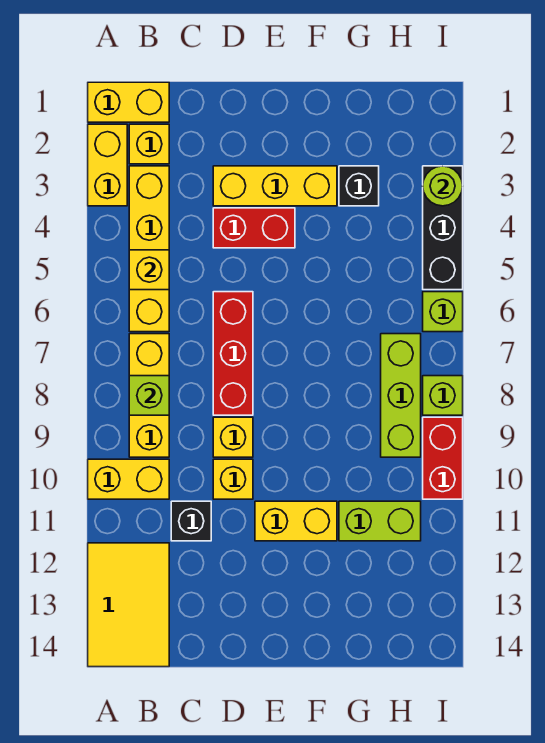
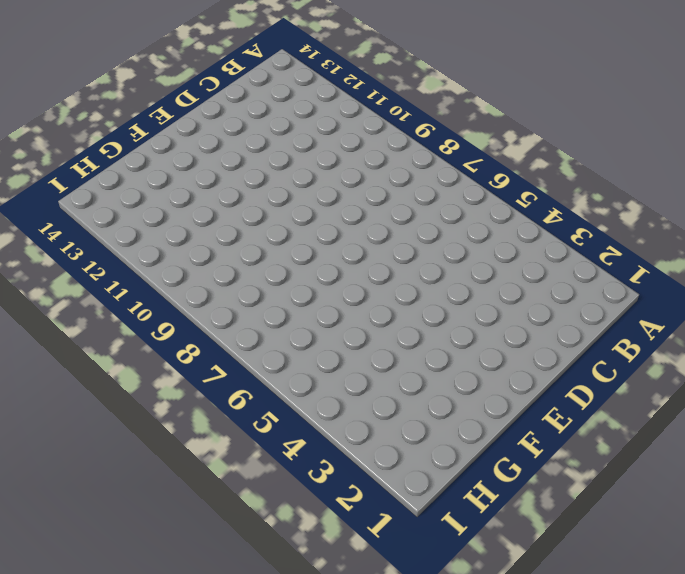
none -> yellow 1x2 brick [88,82,169,122]
none -> yellow 1x2 brick [88,124,127,206]
none -> yellow 1x2 brick [88,459,169,499]

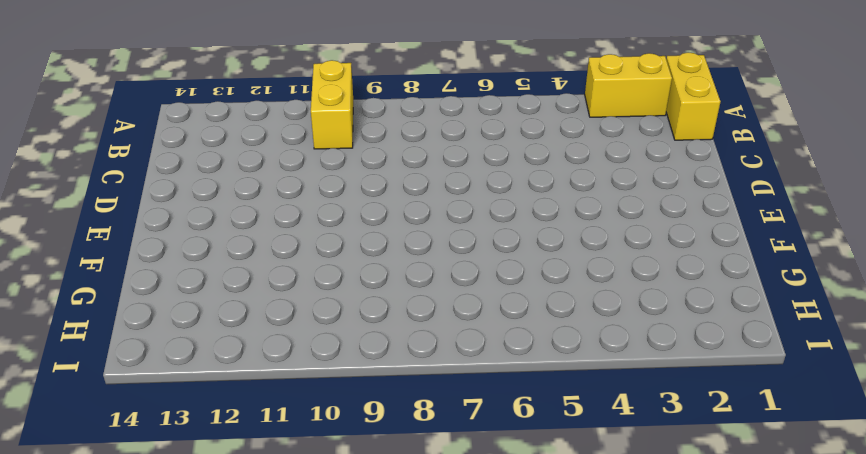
none -> yellow 2x3 tile [88,543,169,667]
none -> yellow 1x1 brick [129,124,169,164]
none -> yellow 1x4 brick [129,166,169,332]

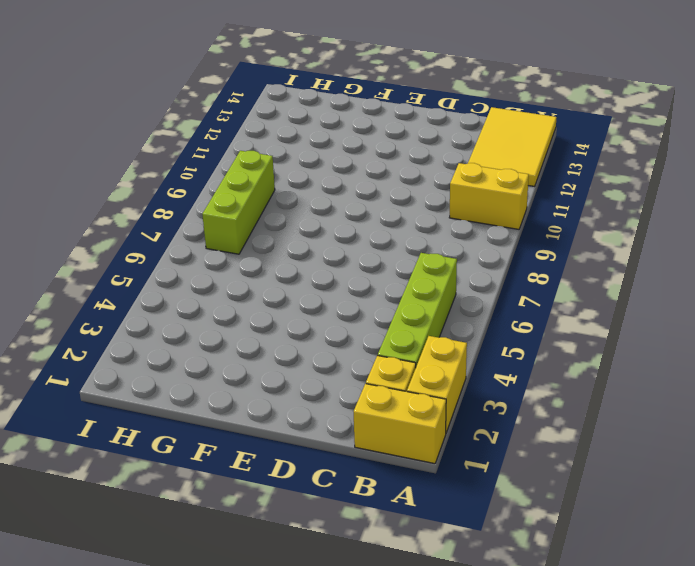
lime 1x4 brick [378,253,457,366] -> yellow 1x4 brick [129,166,169,332]
none -> yellow 1x3 brick [129,334,169,457]
none -> black 1x1 brick [171,501,211,541]
none -> yellow 1x3 brick [213,166,337,206]

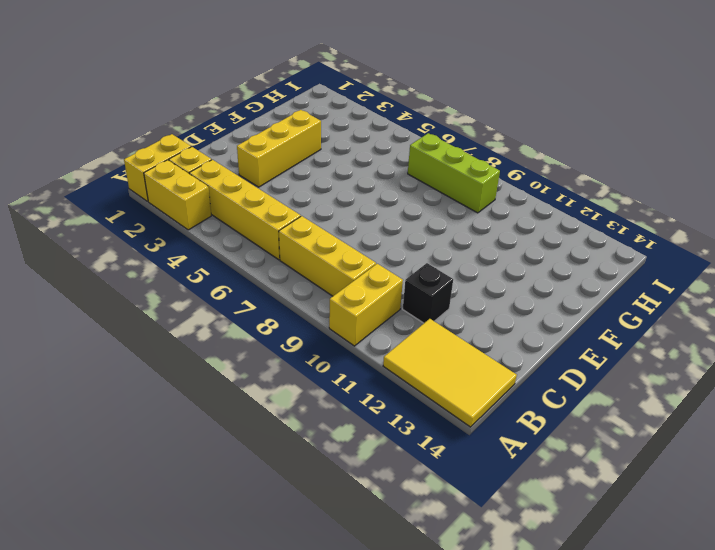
none -> red 1x2 brick [213,208,295,248]
none -> red 1x3 brick [213,292,253,415]
none -> yellow 1x1 brick [213,417,253,457]

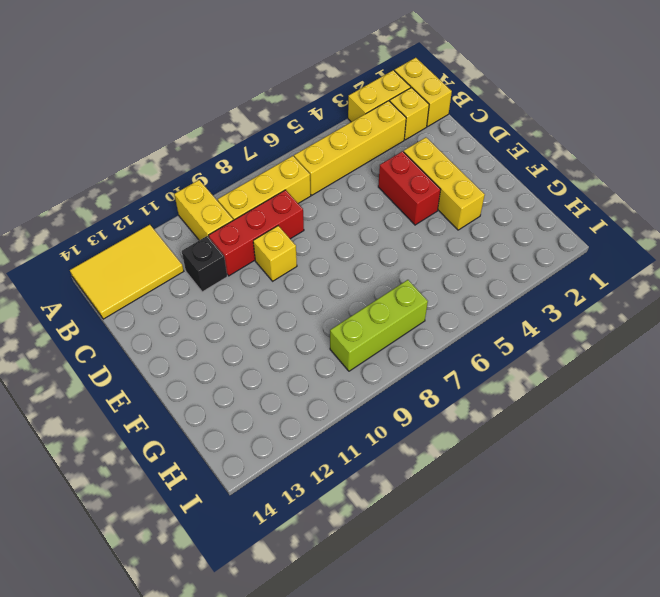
red 1x3 brick [209,190,304,276] -> red 1x3 brick moved to [213,292,253,415]
none -> yellow 1x1 brick [213,459,253,499]
none -> yellow 1x2 brick [255,501,337,541]
none -> black 1x1 brick [339,166,379,206]

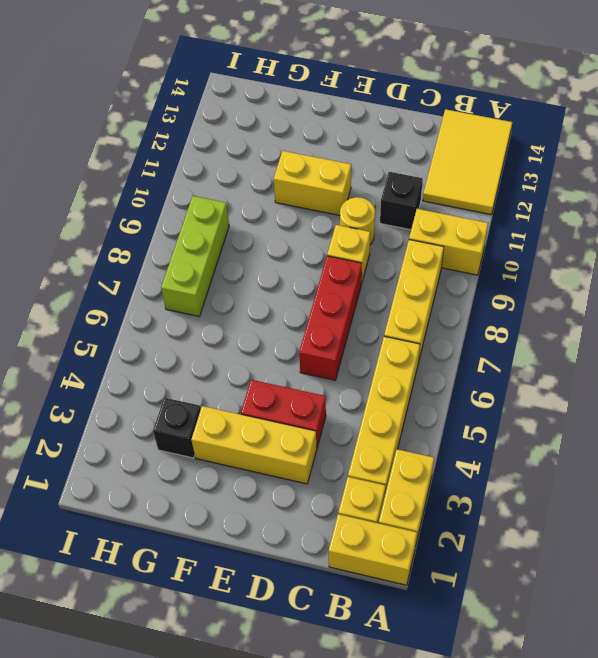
yellow 1x1 round brick [340,197,375,245] -> yellow 1x1 brick [213,459,253,499]
none -> lime 1x2 brick [339,501,421,541]
none -> black 1x3 brick [423,166,463,290]
none -> lime 1x1 brick [423,292,463,332]

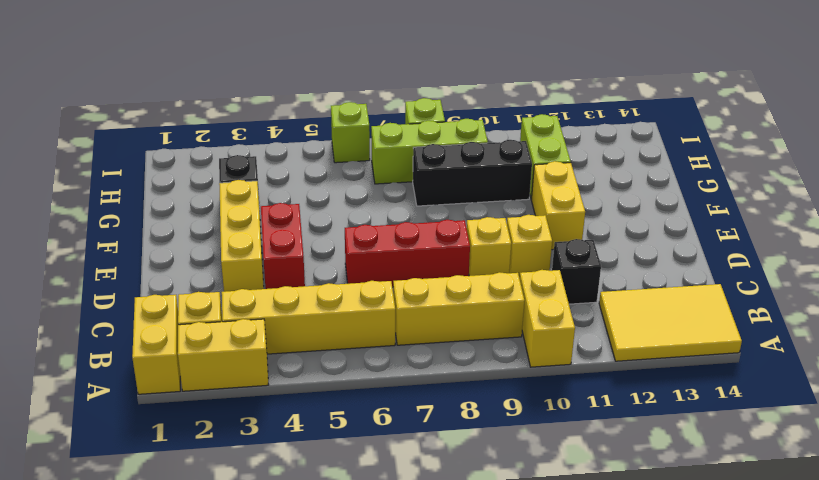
black 1x3 brick [413,140,532,206] -> black 1x3 brick moved to [423,166,463,290]
none -> red 1x2 brick [423,417,463,499]
none -> yellow 1x1 brick [129,250,169,290]
none -> lime 1x1 brick [129,376,169,415]

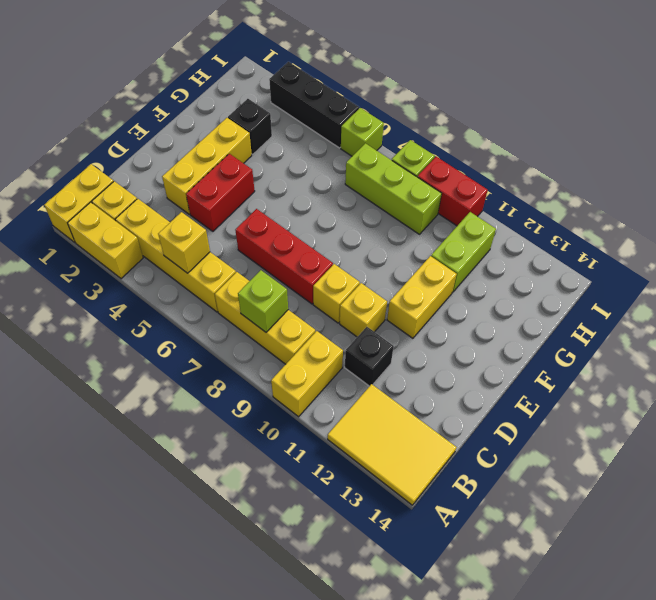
none -> lime 1x1 round brick [423,166,463,206]

